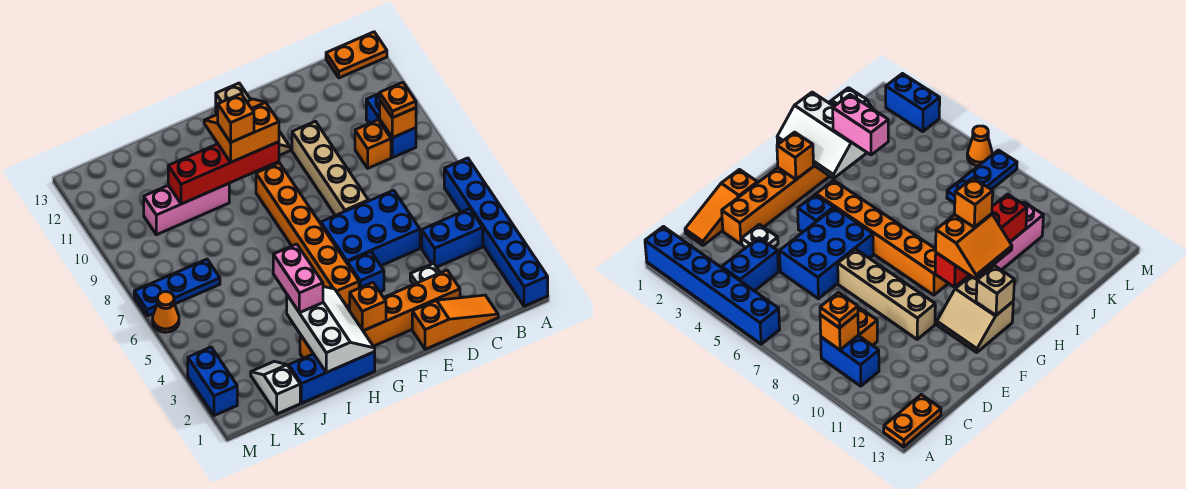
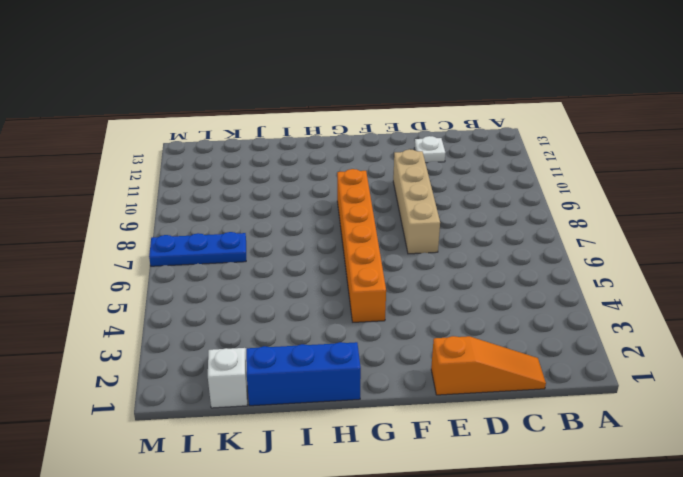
white 1x1 plate [415,136,445,163] -> white 1x1 plate moved to [410,263,440,284]
none -> blue 1x6 brick [444,158,548,306]
none -> orange 1x2 plate [326,32,387,78]
none -> blue 1x2 brick [422,209,483,267]

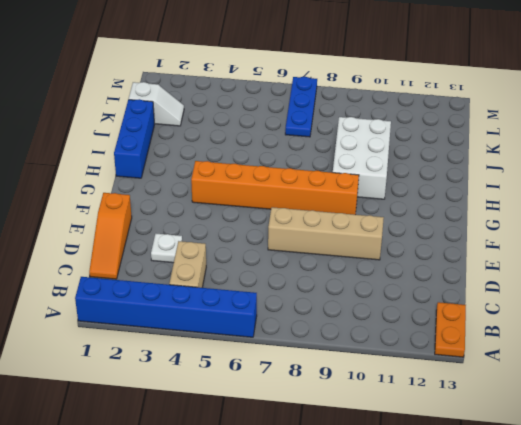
tan 1x2 brick [169,241,206,288] -> blue 1x2 brick [422,209,483,267]
white 2x3 brick [333,117,391,199] -> pink 1x3 brick [144,184,229,235]
none -> blue 1x2 brick [366,93,416,158]
none -> orange 1x1 brick [355,120,391,168]
none -> orange 1x6 brick [300,270,460,358]

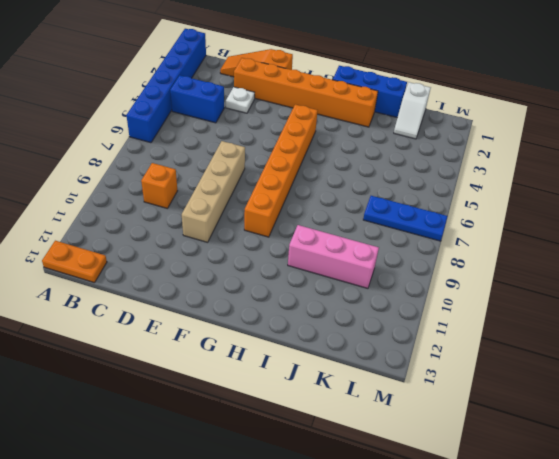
none -> blue 1x2 brick [366,93,416,158]
none -> blue 2x3 brick [321,190,420,266]
none -> blue 1x1 brick [348,252,384,292]

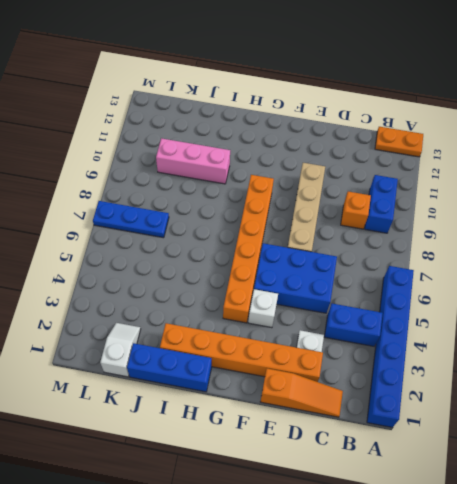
white 1x1 brick [248,289,278,328] -> blue 1x1 brick [348,252,384,292]
none -> tan 2x2 slope [937,276,1013,353]
none -> blue 1x2 brick [188,347,237,416]
none -> orange 1x1 cone [153,292,179,332]

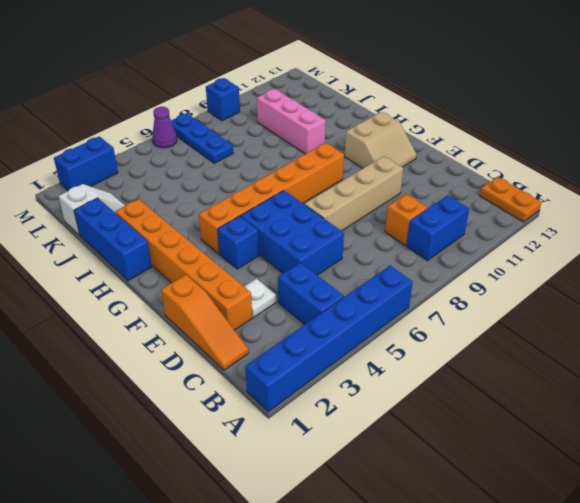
purple 1x1 cone [152,107,177,148] -> orange 1x1 cone [153,292,179,332]
blue 1x1 brick [206,78,240,121] -> none
none -> orange 1x1 brick [380,100,416,138]
none -> orange 1x1 brick [350,282,386,331]
none -> red 1x4 brick [168,142,279,204]

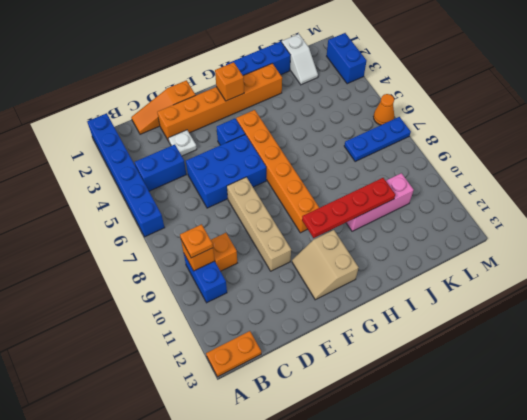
red 1x4 plate [302,178,395,238] -> red 1x4 brick [168,142,279,204]
none -> tan 1x1 brick [216,83,250,114]
none -> white 2x3 slope [287,286,375,373]
none -> orange 2x2 slope [204,99,279,162]

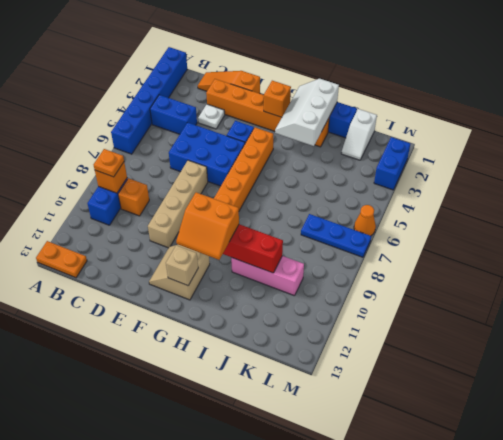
none -> pink 1x2 brick [273,244,323,313]
none -> orange 1x1 brick [218,94,254,142]

